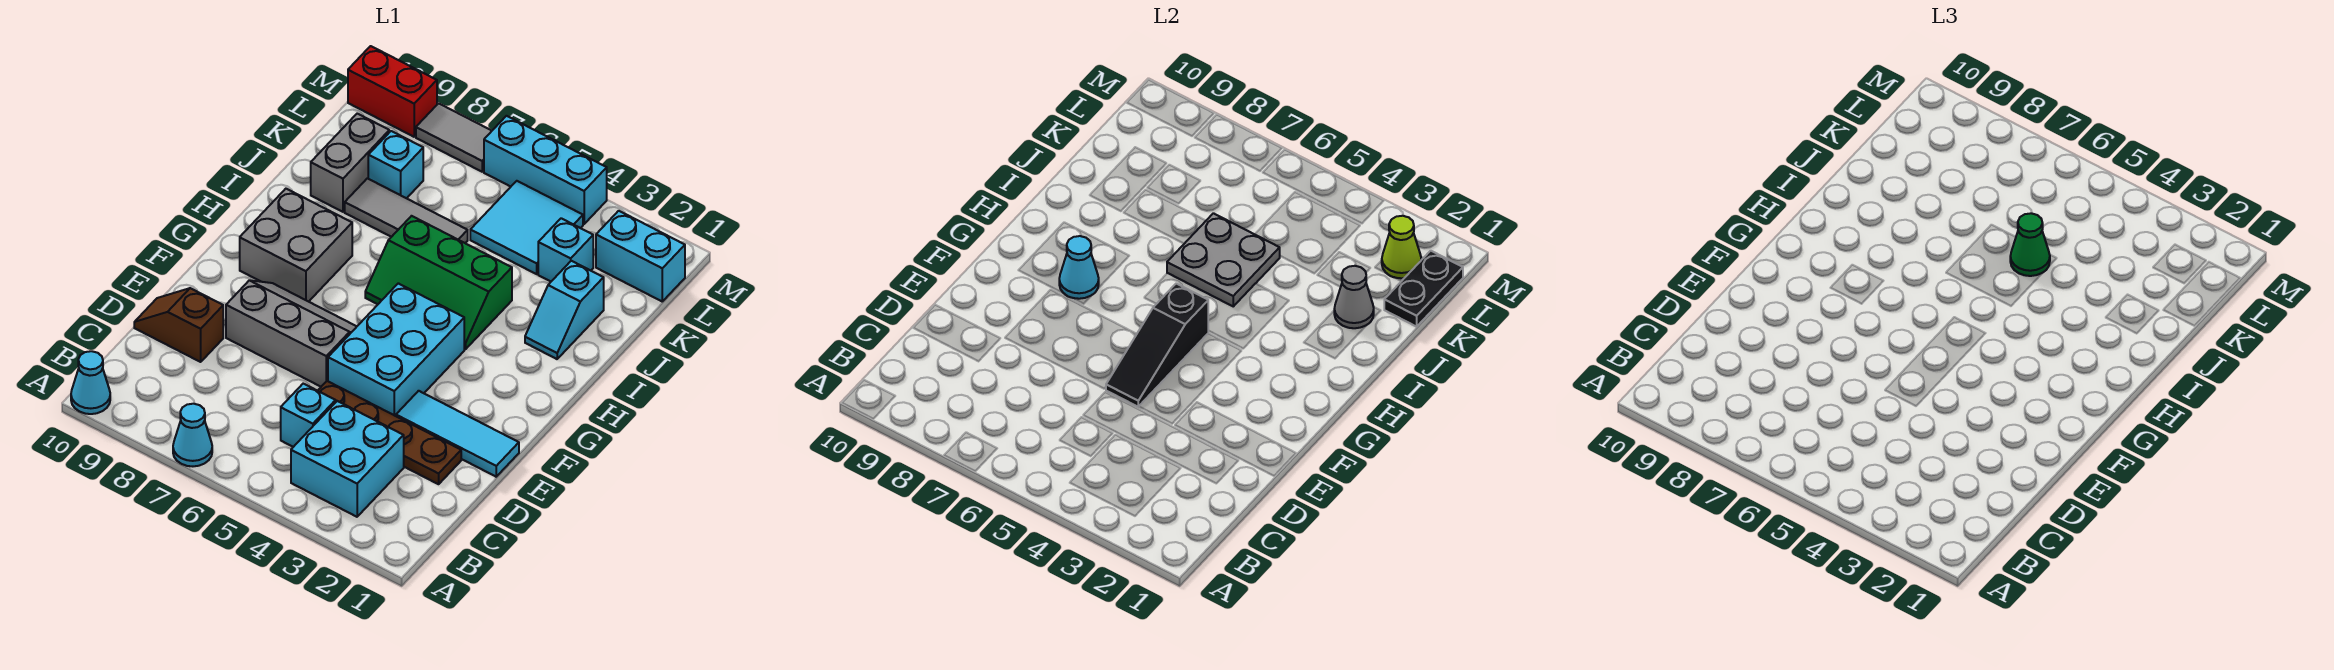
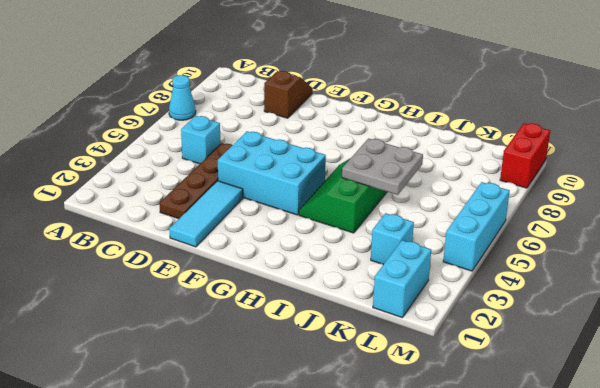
none -> cyan 1x1 cone [71,351,110,414]
none -> cyan 2x2 brick [291,401,404,517]
none -> grey 2x3 slope [226,280,357,387]

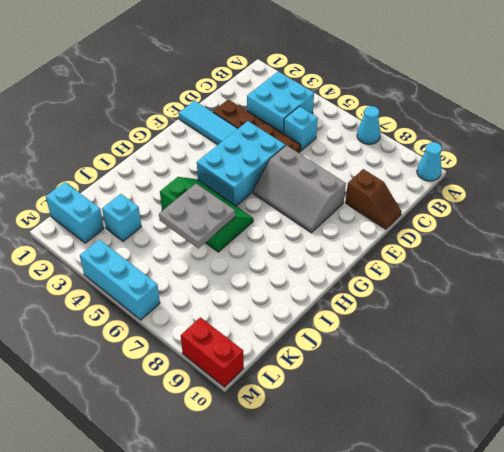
none -> grey 2x2 brick [240,189,352,302]
none -> cyan 1x2 slope [525,261,604,359]
none -> grey 1x3 tile [345,178,468,243]

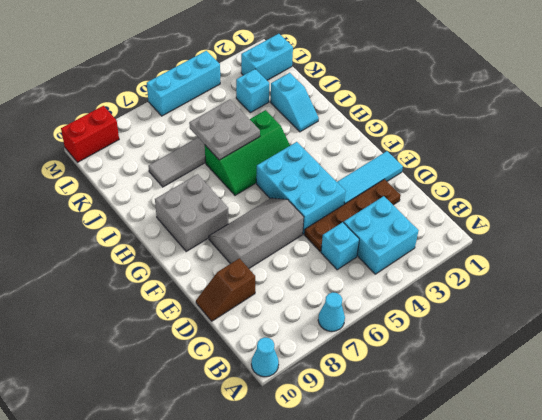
none -> grey 1x2 brick [311,114,389,212]
none -> cyan 2x2 tile [470,181,583,274]
none -> cyan 1x1 brick [368,131,423,198]

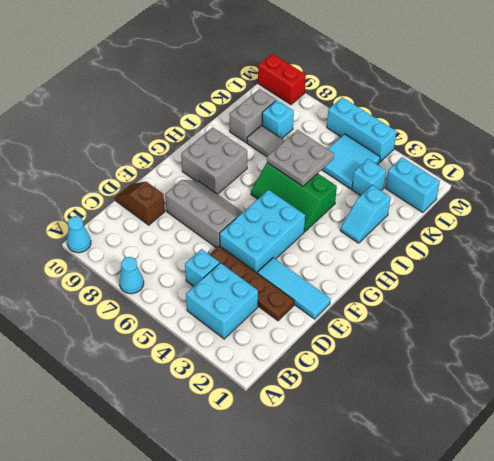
none -> grey 1x2 tile [416,103,492,172]
none -> black 1x3 slope [1106,283,1208,407]
none -> cyan 1x1 cone [1059,236,1099,299]

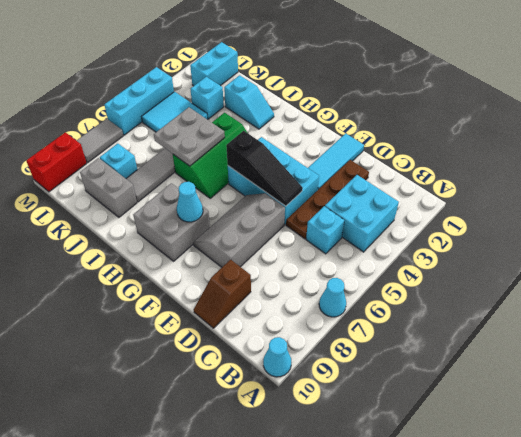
none -> grey 1x1 cone [1334,266,1374,328]
none -> black 1x2 plate [1384,251,1463,327]
none -> lime 1x1 cone [1382,216,1421,278]

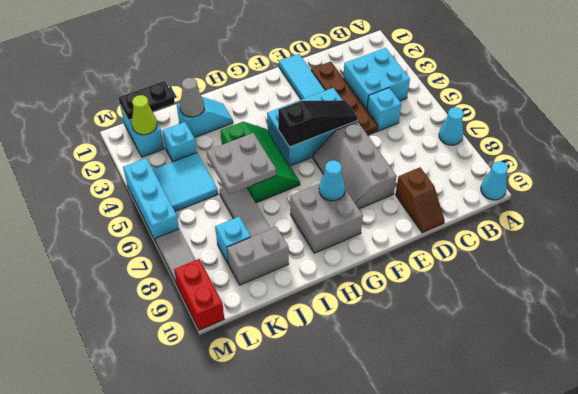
none -> green 1x1 cone [2010,213,2050,276]

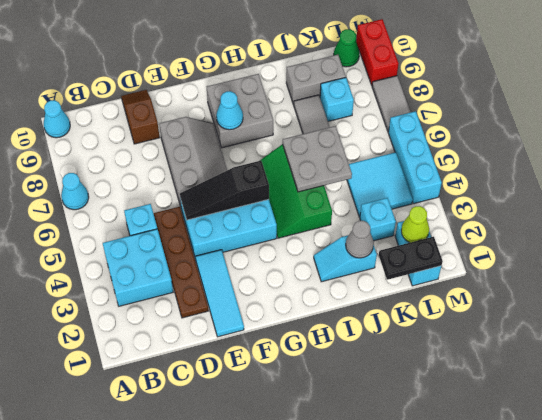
green 1x1 cone [334,29,359,67] -> green 1x1 cone moved to [2010,213,2050,276]

